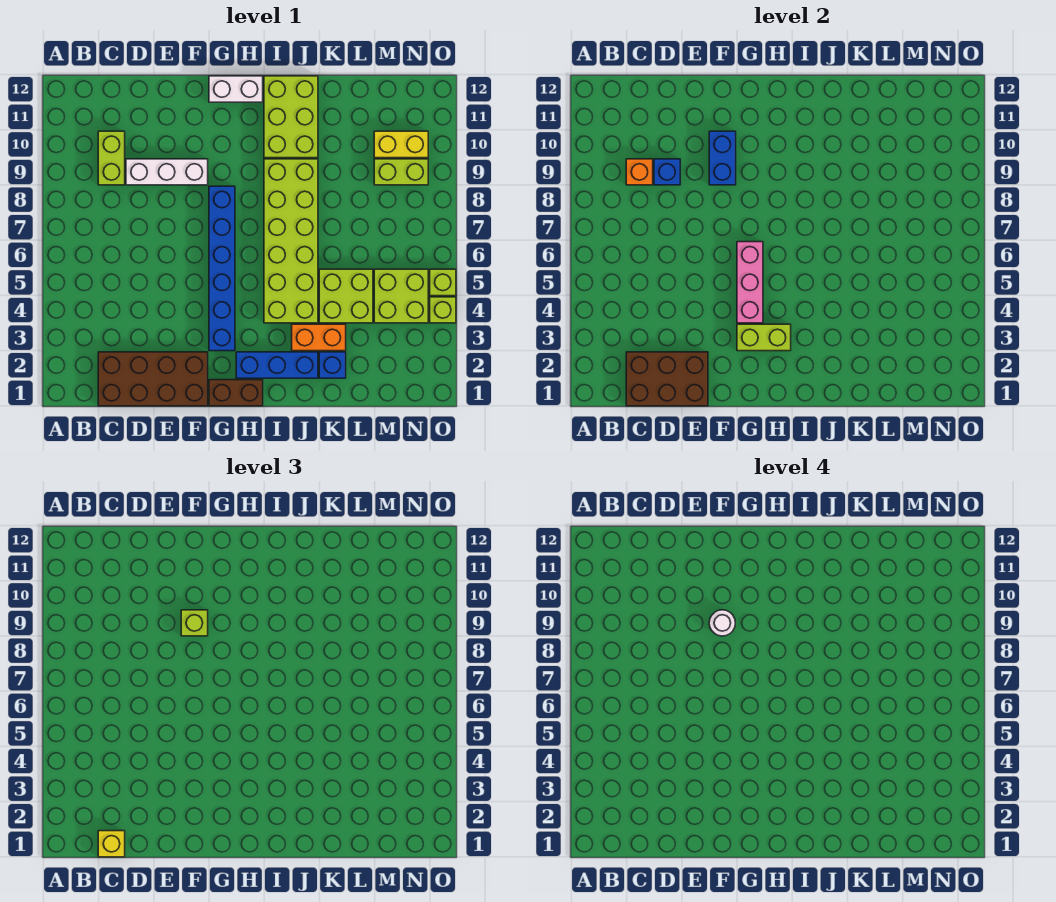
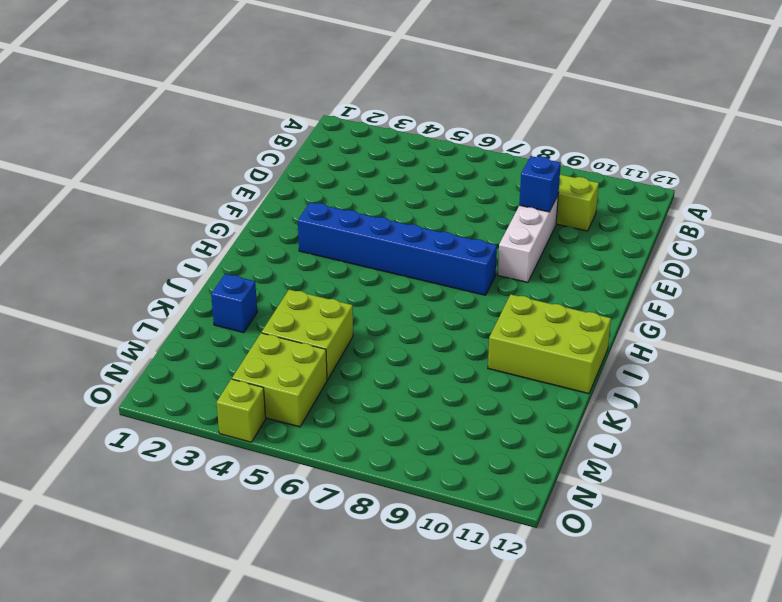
none -> brown 2x4 brick [98,352,208,406]
none -> brown 1x2 brick [209,380,263,406]
none -> white 1x2 brick [209,76,263,102]

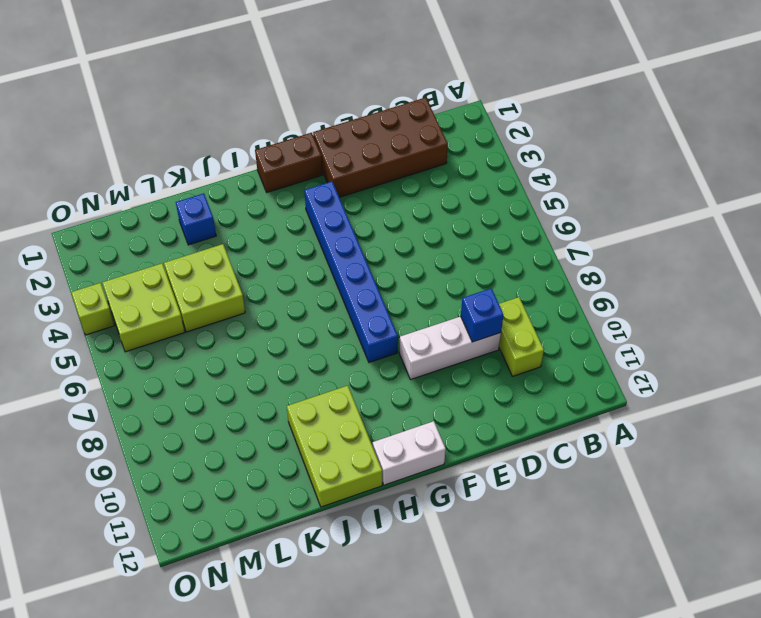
none -> blue 1x3 brick [236,352,318,378]
none -> lime 2x6 brick [264,159,318,323]
none -> orange 1x2 brick [292,324,346,351]

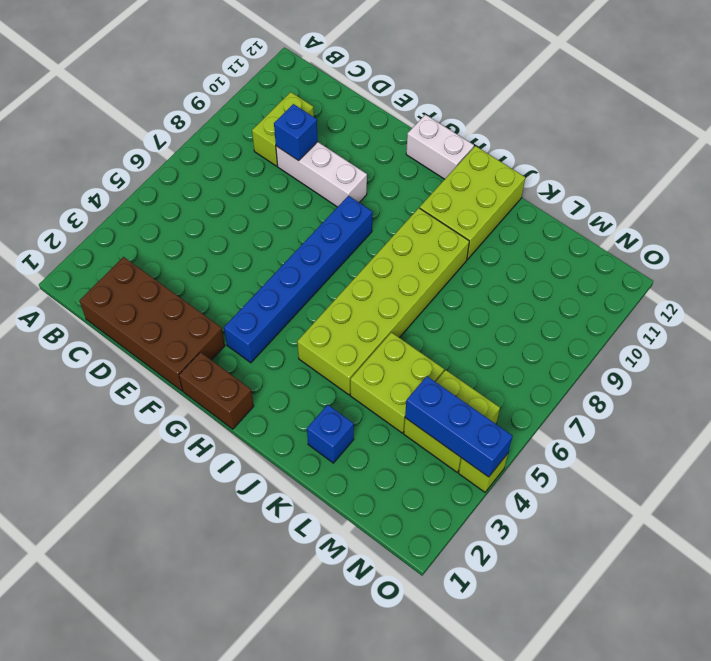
blue 1x3 brick [405,376,513,477] -> blue 1x3 brick moved to [236,352,318,378]
none -> orange 1x2 brick [292,324,346,351]
none -> lime 1x2 brick [374,159,428,185]
none -> yellow 1x2 brick [374,131,428,158]

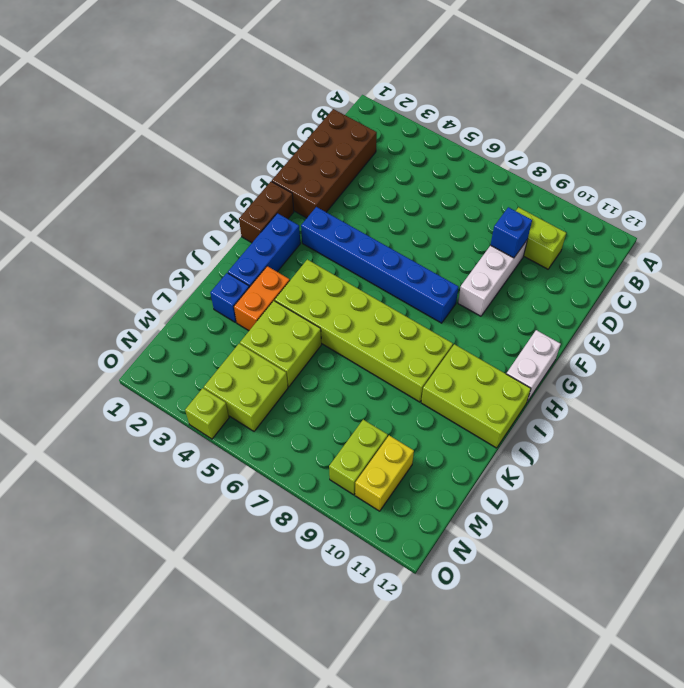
none -> lime 1x1 brick [430,269,456,296]
none -> brown 2x3 brick [626,352,708,406]
none -> orange 1x1 brick [626,159,653,185]

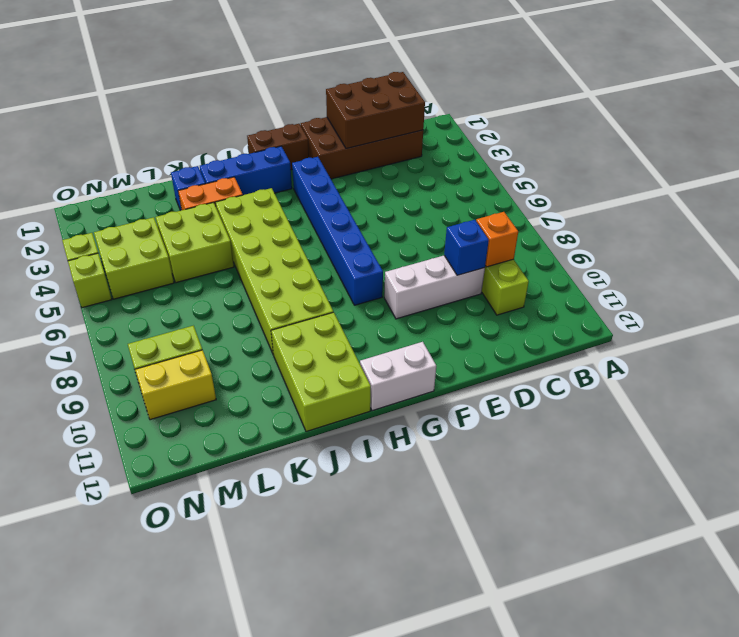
none -> blue 1x2 brick [709,131,736,185]
none -> lime 1x2 brick [737,324,791,351]
none -> pink 1x3 brick [737,242,763,323]

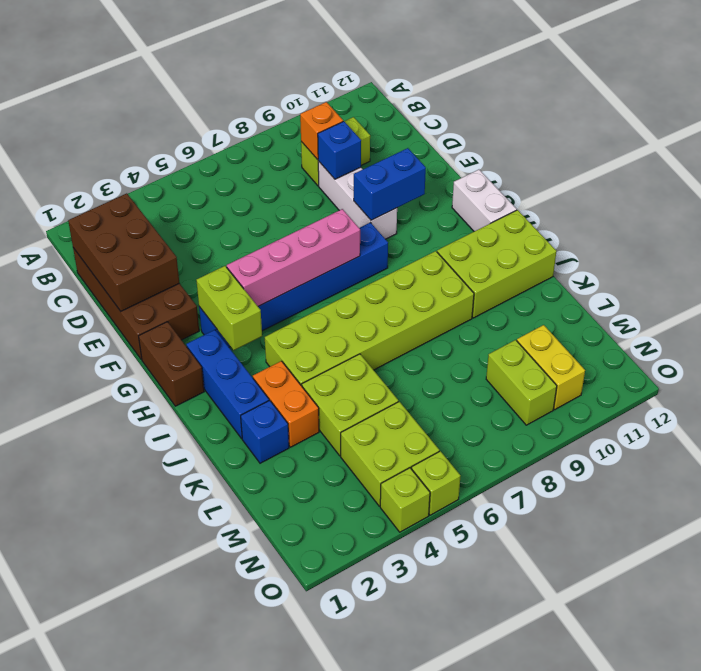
pink 1x4 brick [227,209,360,306] -> pink 1x3 brick [737,242,763,323]
none -> yellow 1x1 brick [98,831,125,857]
none -> lime 1x1 brick [181,610,208,636]
none -> white 1x1 round brick [709,610,735,636]

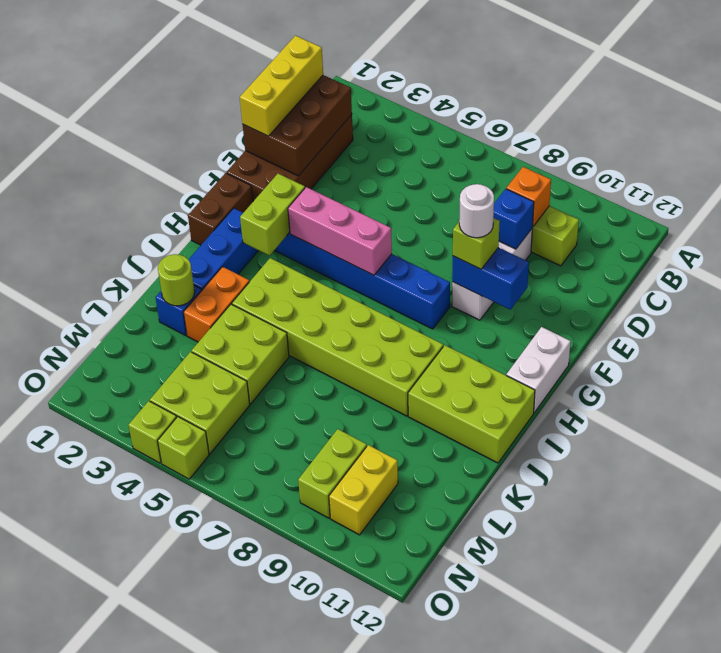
yellow 1x3 brick [240,36,323,136] -> yellow 1x1 brick [98,831,125,857]
lime 1x1 round brick [158,254,195,306] -> none

